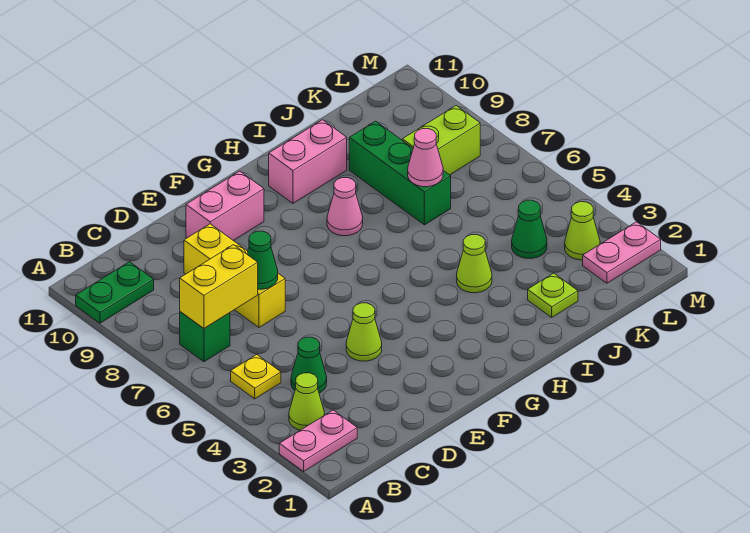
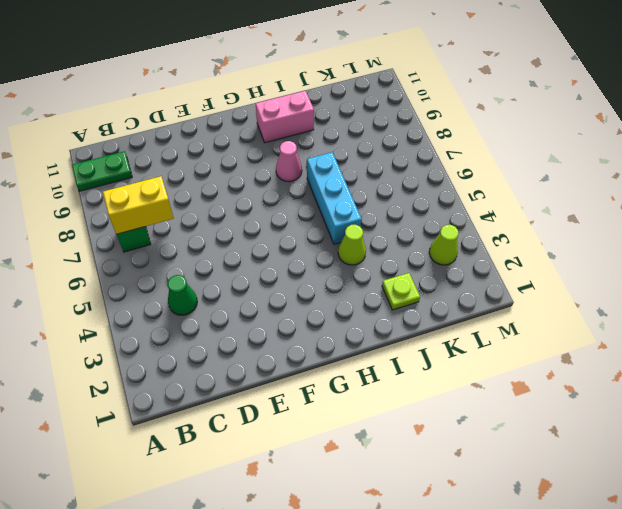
cyan 1x3 brick [307,152,362,244] -> none
none -> pink 1x2 plate [279,410,357,471]
none -> lime 1x1 cone [289,373,324,430]
none -> yellow 1x1 plate [231,355,281,399]

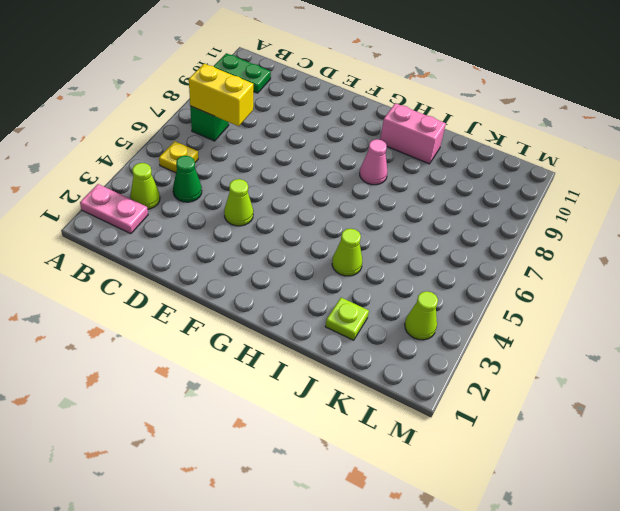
none -> yellow 1x3 brick [184,224,285,327]
none -> pink 1x2 brick [186,171,264,241]
none -> green 1x3 brick [349,121,451,225]

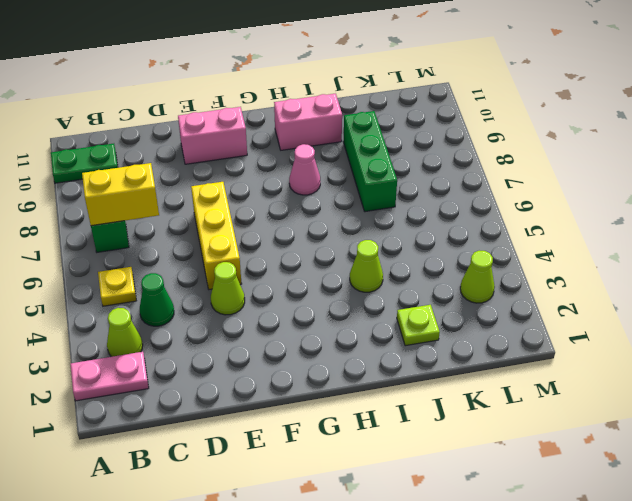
yellow 1x3 brick [191,182,242,289] -> yellow 1x3 brick moved to [184,224,285,327]
none -> green 1x1 cone [512,200,547,259]
none -> lime 1x2 brick [402,106,480,175]
none -> pink 1x2 plate [583,222,661,283]

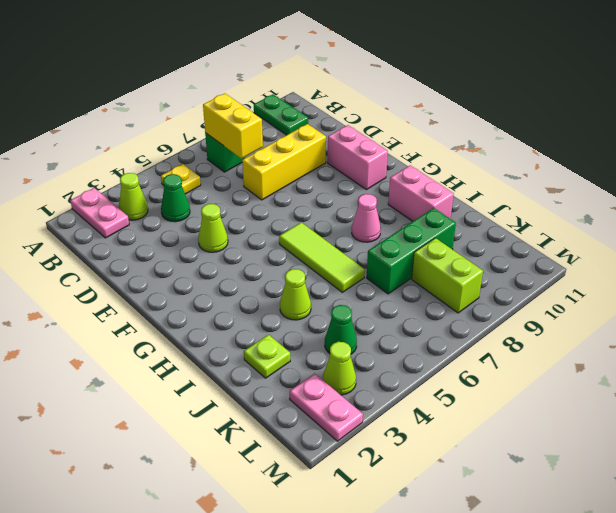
lime 1x3 tile [279,222,365,292] -> none
none -> green 1x1 cone [247,231,278,289]
none -> pink 1x1 cone [408,129,443,187]

